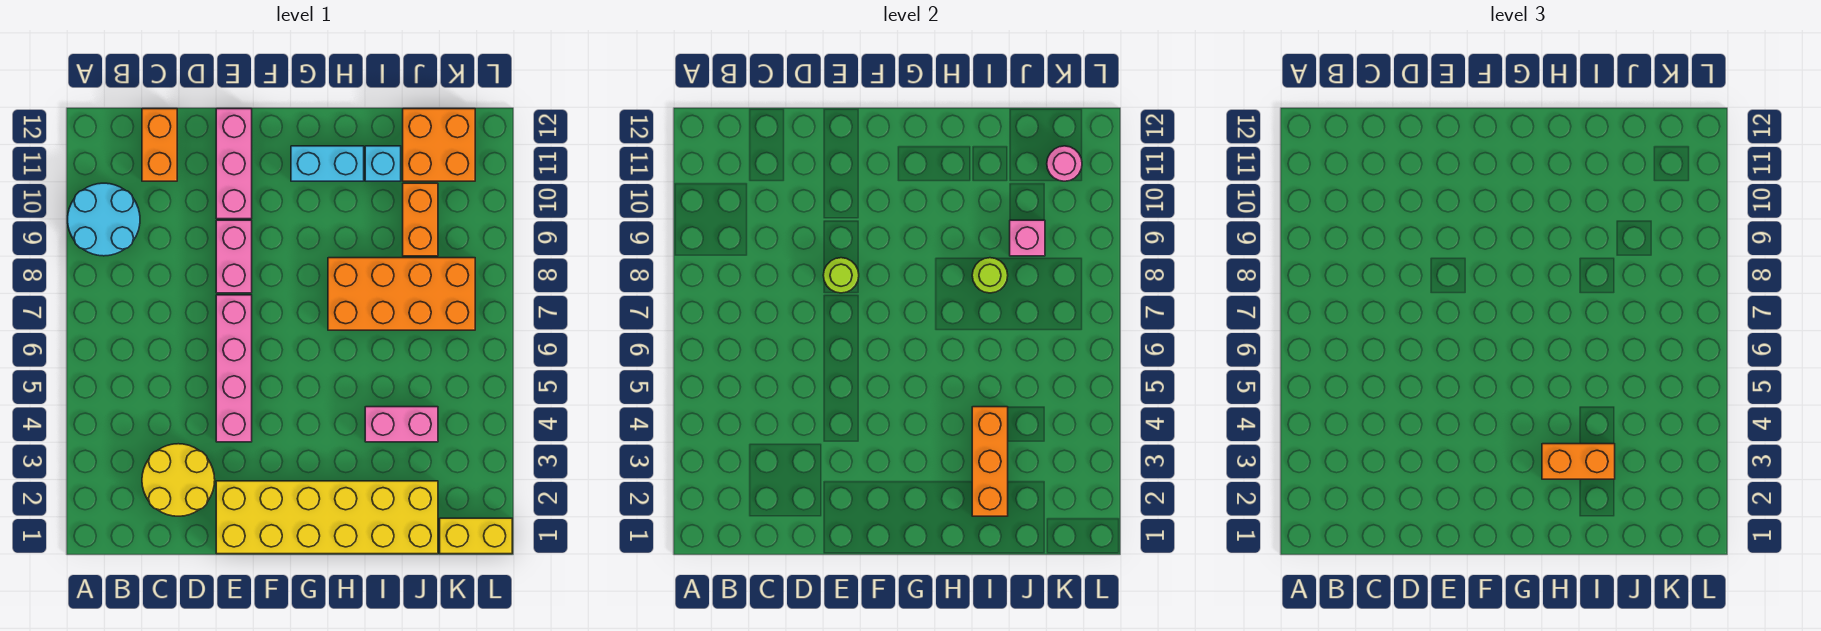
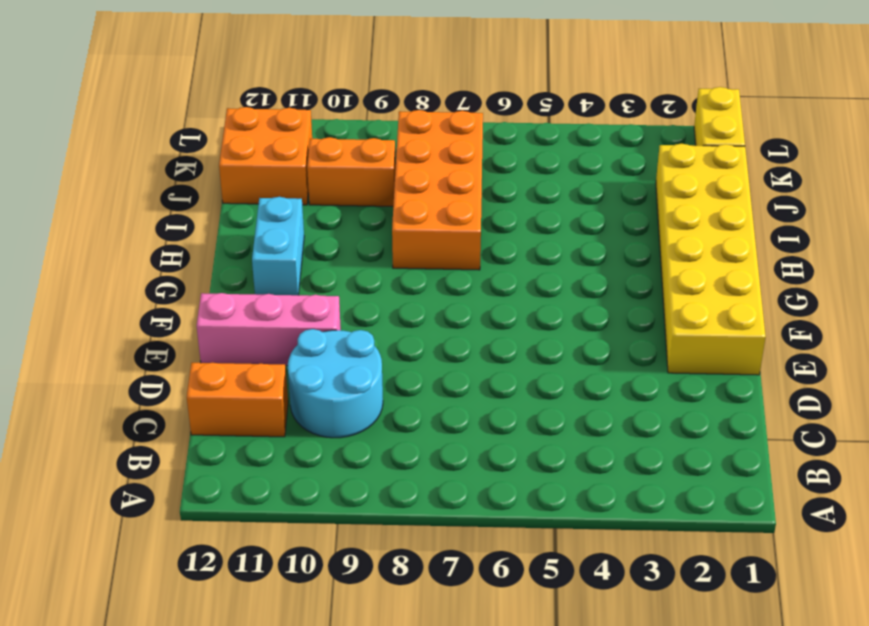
cyan 2x2 round brick [288,329,383,438] -> cyan 2x2 round brick moved to [68,183,140,256]
none -> yellow 2x2 round brick [142,444,215,516]
none -> pink 1x4 brick [216,295,252,442]
none -> pink 1x2 brick [216,220,252,293]

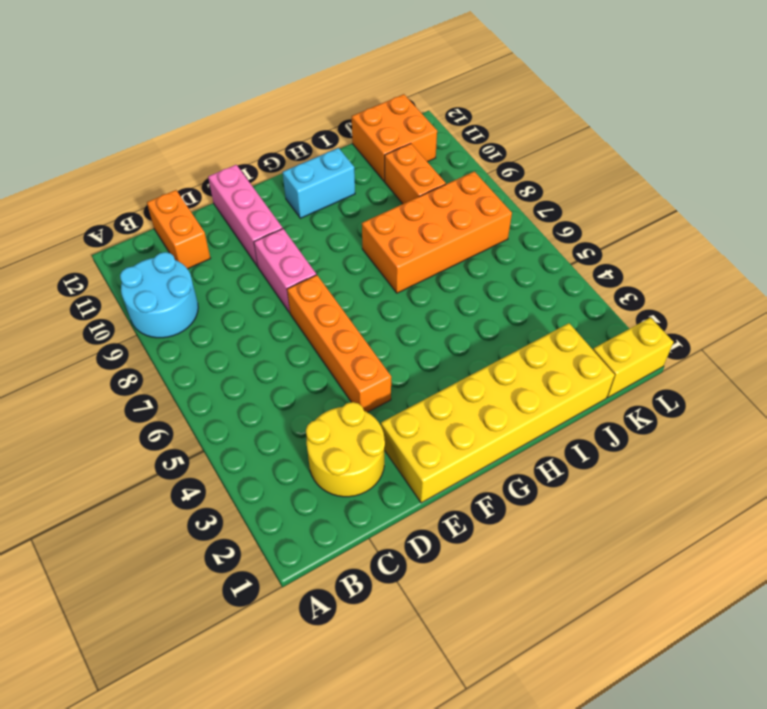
orange 1x4 brick [287,275,391,412] -> pink 1x4 brick [216,295,252,442]
none -> pink 1x2 brick [365,407,438,442]
none -> cyan 1x1 brick [365,146,401,181]
none -> lime 1x1 round brick [823,258,859,293]

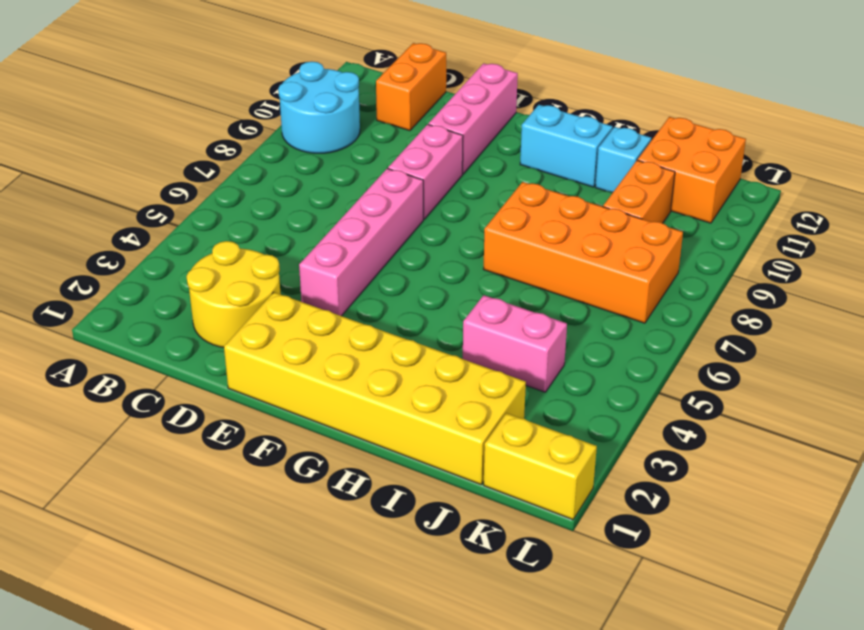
none -> lime 1x1 round brick [823,258,859,293]
none -> orange 1x3 brick [972,407,1008,516]
none -> lime 1x1 round brick [972,258,1008,293]

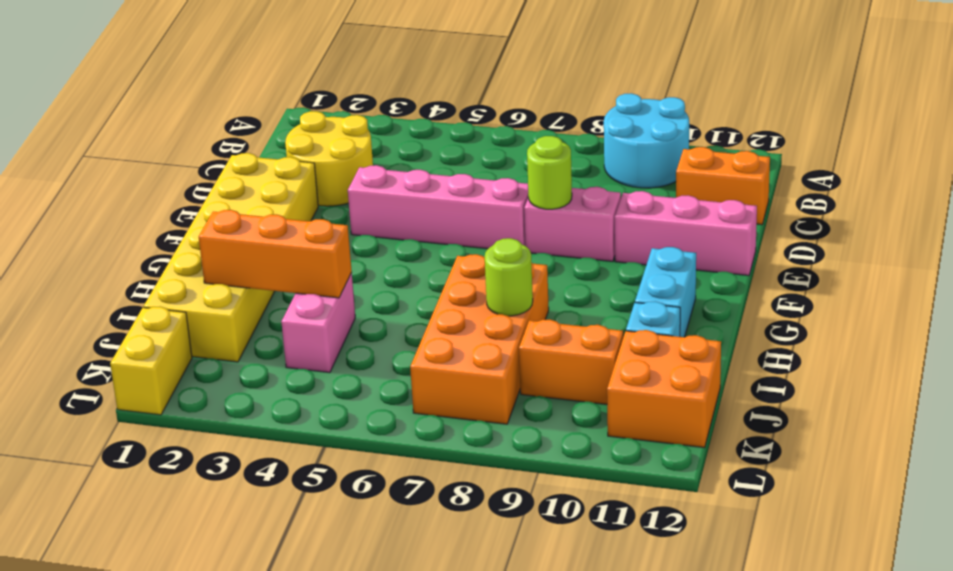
none -> pink 1x1 brick [1010,220,1045,256]
none -> pink 1x1 round brick [1047,146,1082,181]
none -> orange 1x2 brick [1542,444,1615,479]

